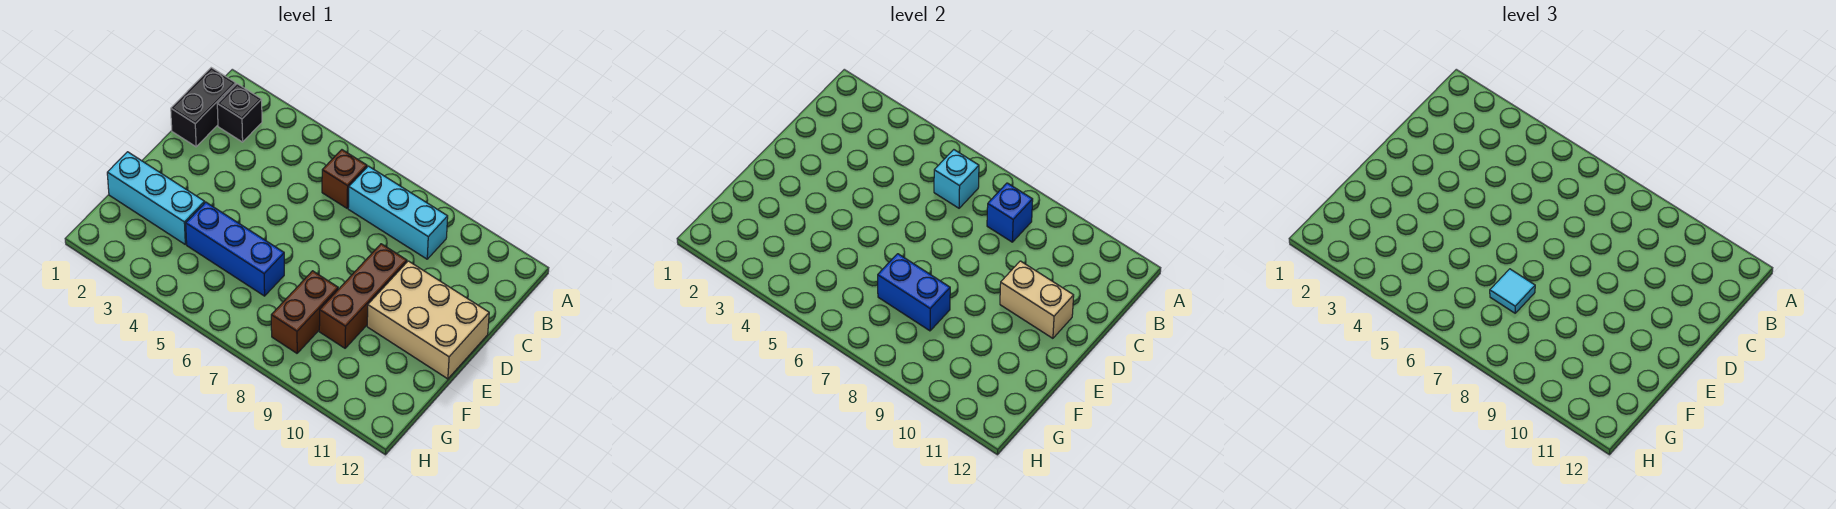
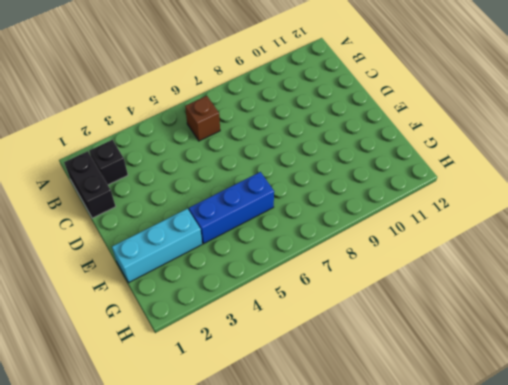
none -> cyan 1x3 brick [348,166,448,259]
none -> brown 1x3 brick [319,244,407,348]
none -> tan 2x3 brick [367,261,489,379]

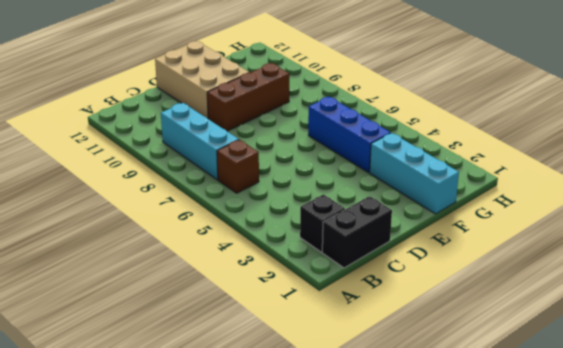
none -> brown 1x2 brick [271,271,338,353]
none -> cyan 1x1 brick [934,150,979,208]
none -> blue 1x1 brick [987,183,1033,242]

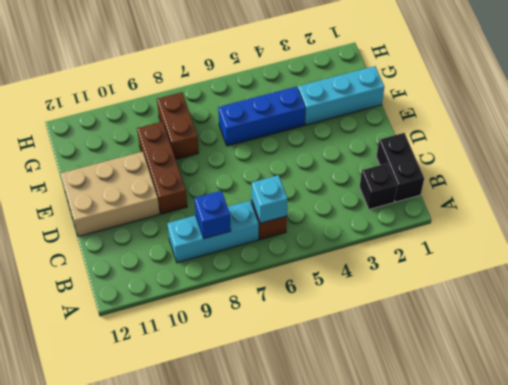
none -> tan 1x2 brick [1000,261,1074,338]
none -> blue 1x2 brick [878,254,950,331]
none -> cyan 1x1 tile [1490,269,1535,313]

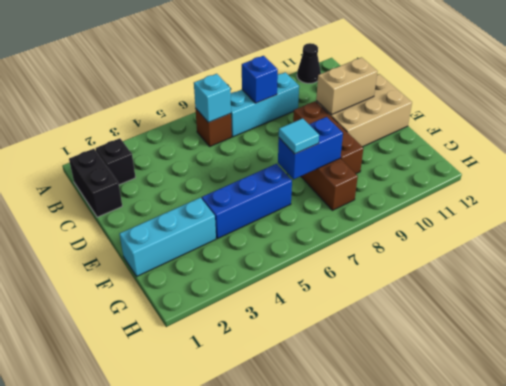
black 1x1 cone [297,43,321,83] -> none

